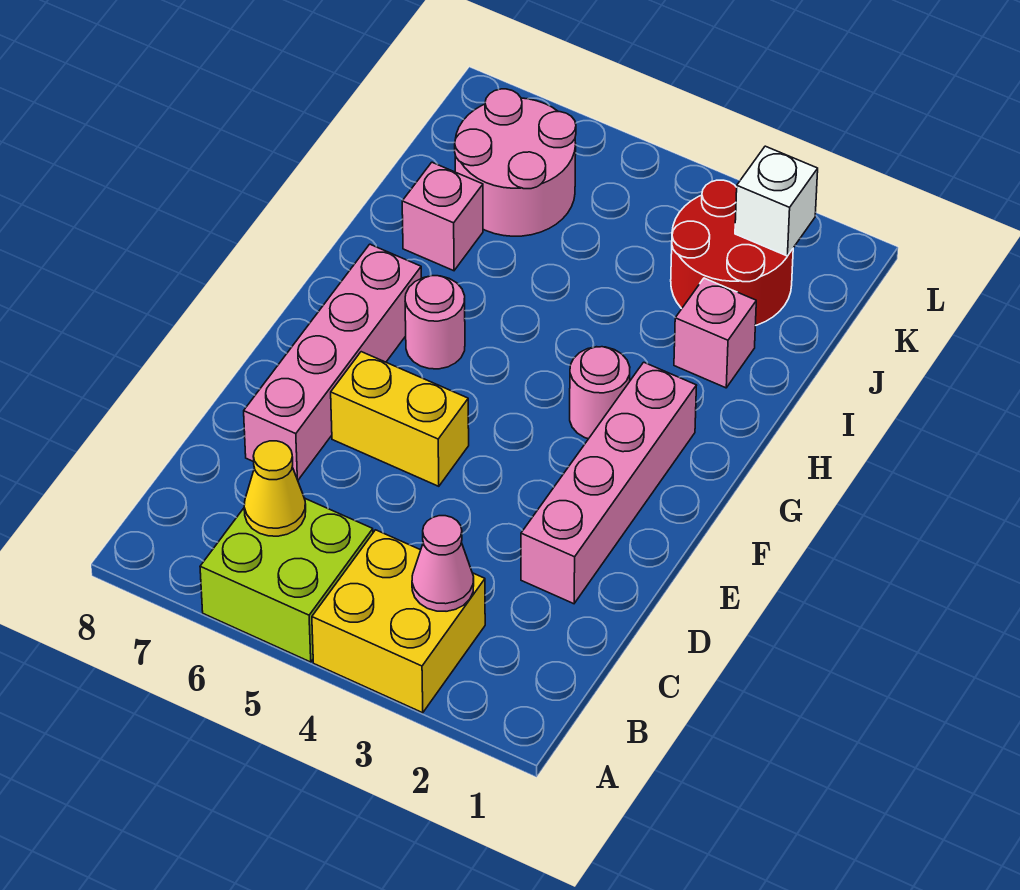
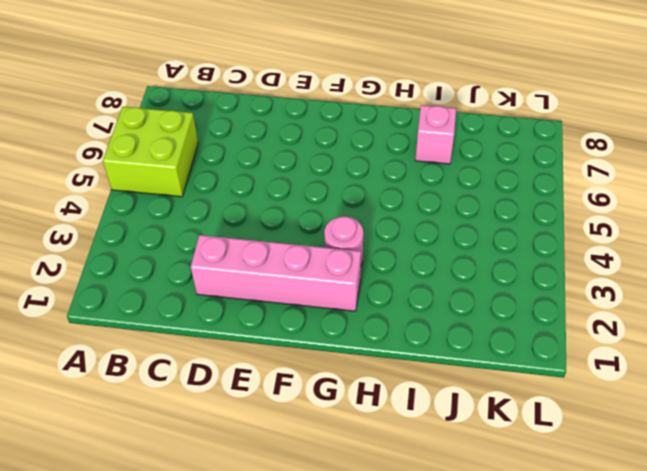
none -> yellow 2x2 brick [312,530,485,713]
none -> pink 1x4 brick [244,244,421,480]
none -> yellow 1x2 brick [331,352,469,486]

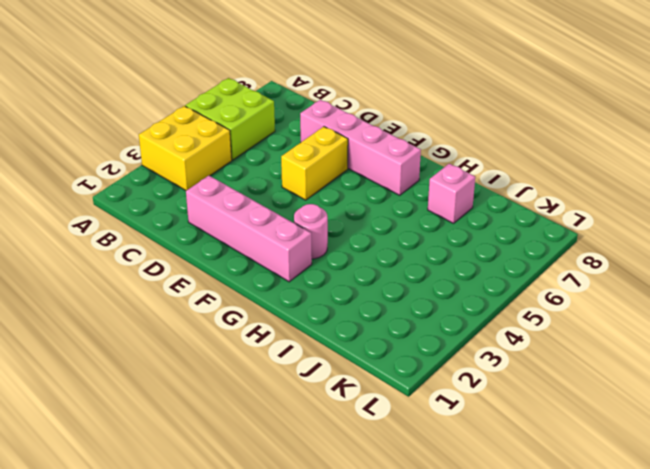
none -> pink 1x1 round brick [405,276,465,369]
none -> pink 1x1 brick [674,278,756,388]
none -> red 2x2 round brick [671,180,793,326]

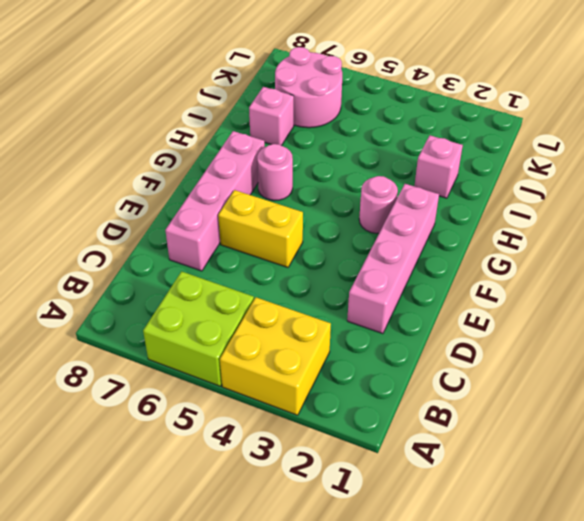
none -> red 2x2 round brick [671,180,793,326]
none -> pink 1x1 cone [412,516,474,611]
none -> yellow 1x1 cone [244,441,306,536]

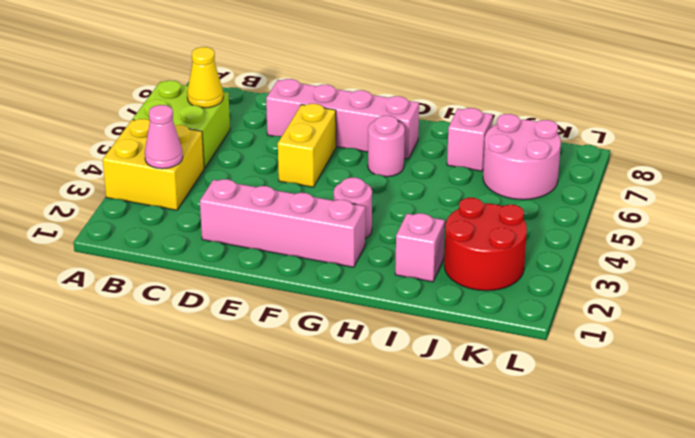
none -> white 1x1 brick [735,146,818,256]

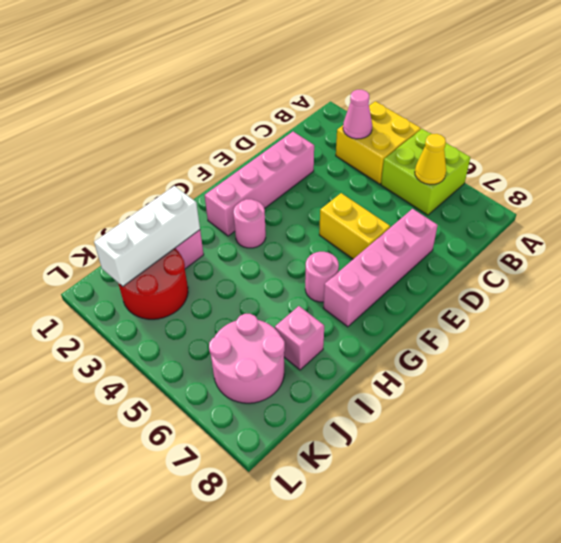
white 1x3 brick [94,186,200,286] -> white 1x1 brick [735,146,818,256]

